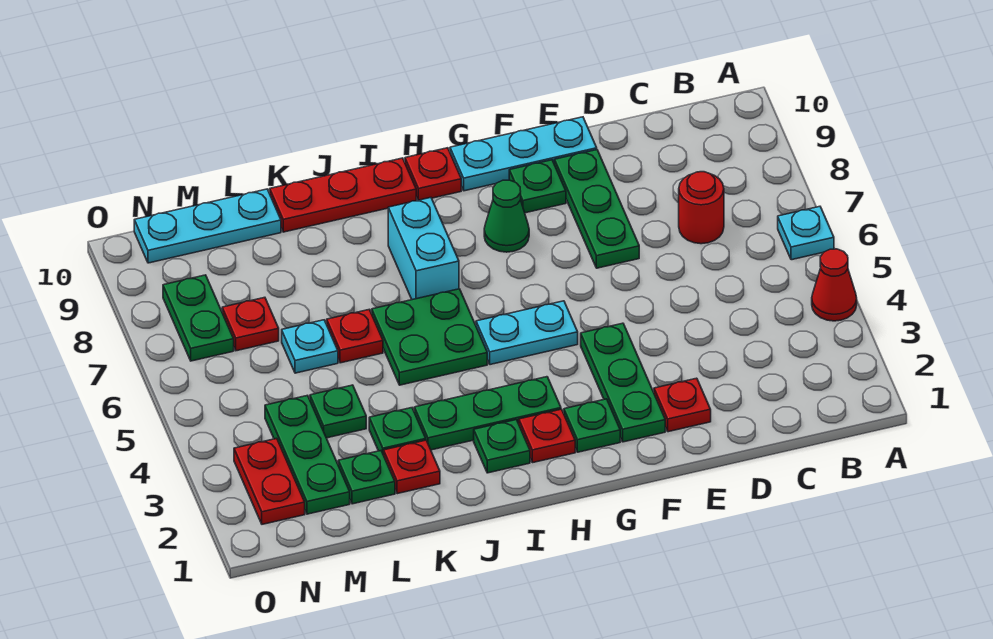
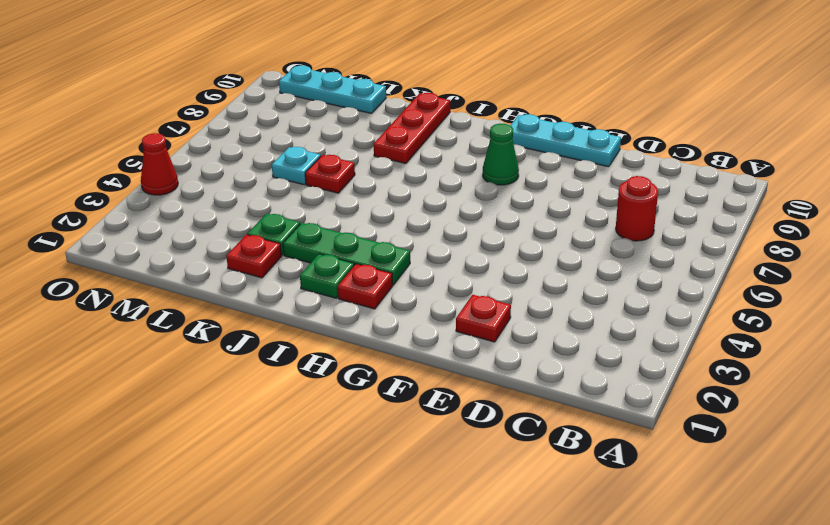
red 1x3 plate [374,93,450,163] -> red 1x3 plate turned to [270,158,416,232]
red 1x1 cone [141,133,178,195] -> red 1x1 cone moved to [812,249,857,321]
none -> cyan 1x1 plate [778,206,834,260]
none -> green 1x3 plate [554,150,639,268]
none -> green 1x3 plate [581,323,665,442]

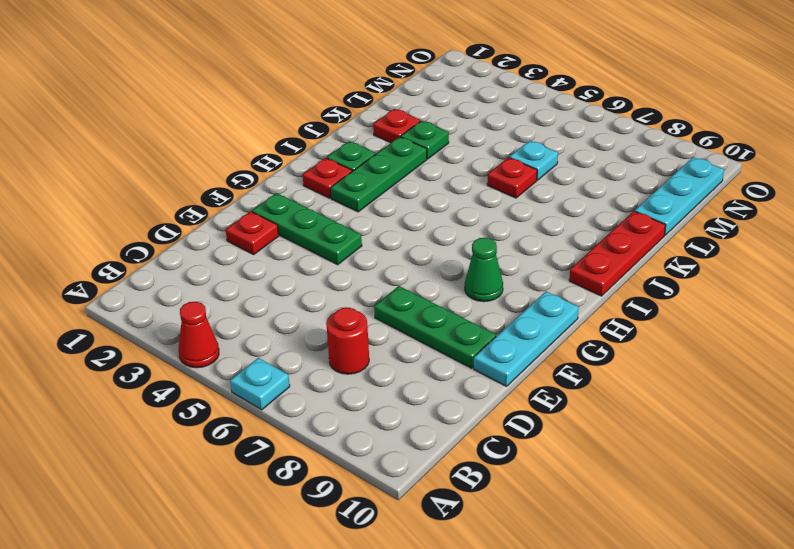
none -> green 1x1 plate [509,160,566,213]
none -> green 1x1 plate [564,399,620,452]
none -> cyan 1x2 plate [476,301,578,365]

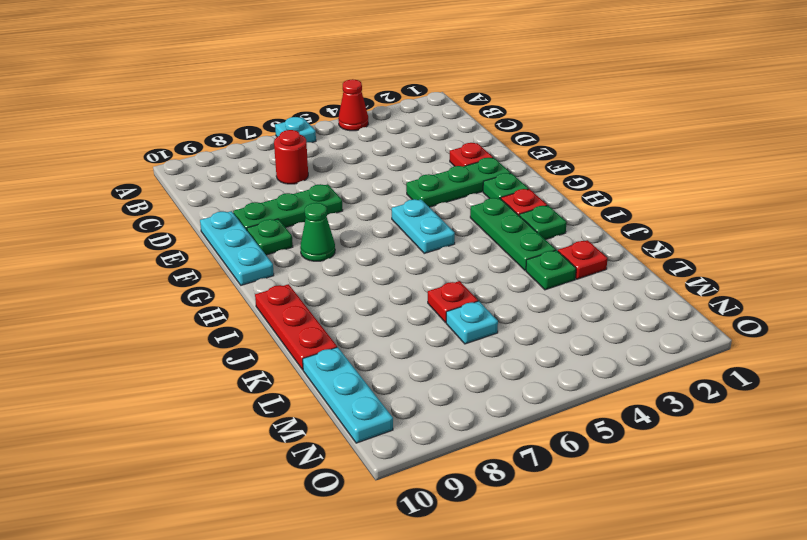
none -> red 1x1 plate [405,148,461,200]
none -> green 2x2 plate [372,289,487,385]
none -> cyan 1x2 brick [388,198,459,300]

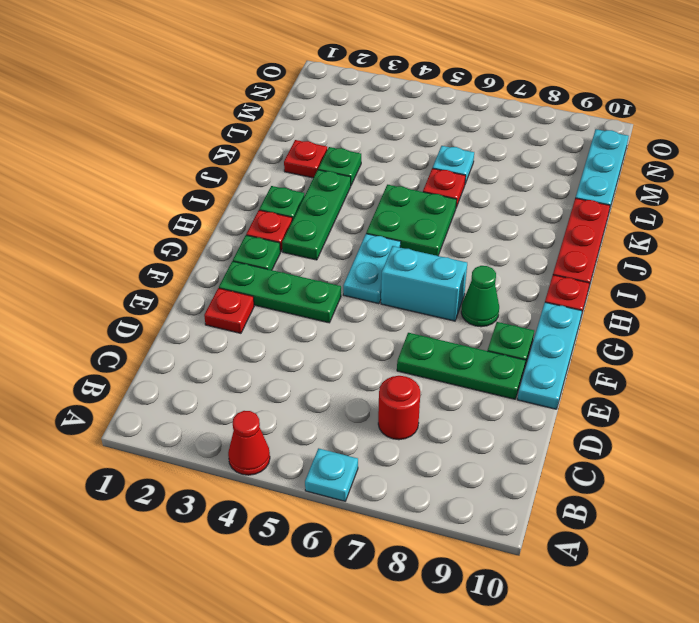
cyan 1x2 brick [381,246,467,321] -> cyan 1x2 brick moved to [388,198,459,300]
none -> green 1x1 plate [338,451,395,504]
none -> green 1x1 plate [310,385,366,438]
none -> green 1x3 plate [265,395,350,514]

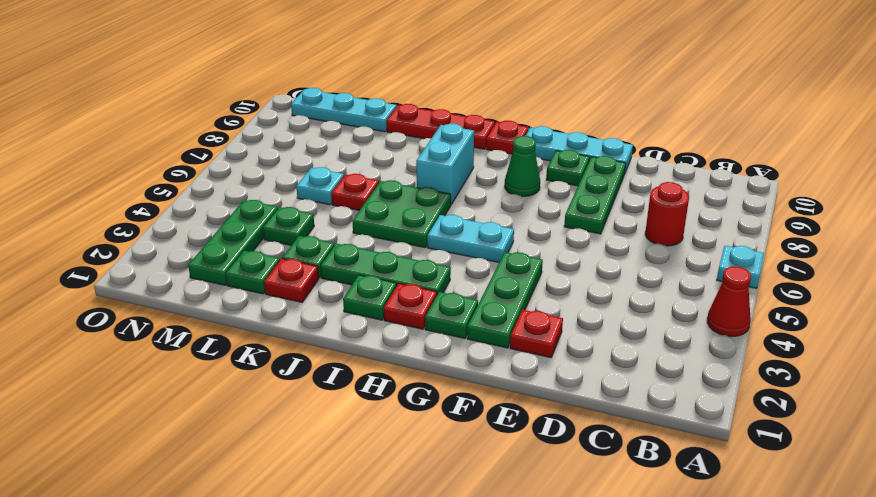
none -> red 1x1 plate [222,297,279,351]
none -> red 1x2 plate [234,438,305,524]
none -> green 1x2 plate [163,275,234,361]

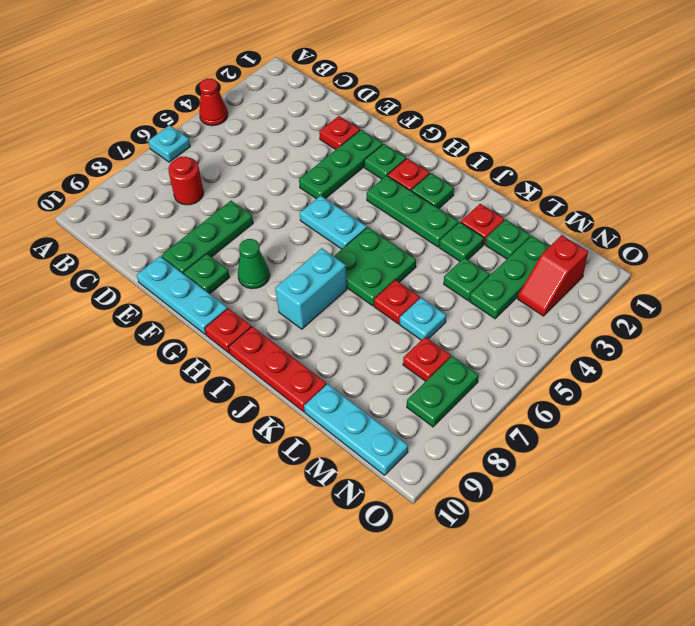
red 1x2 slope [518,235,588,316] -> red 1x2 plate [234,438,305,524]

